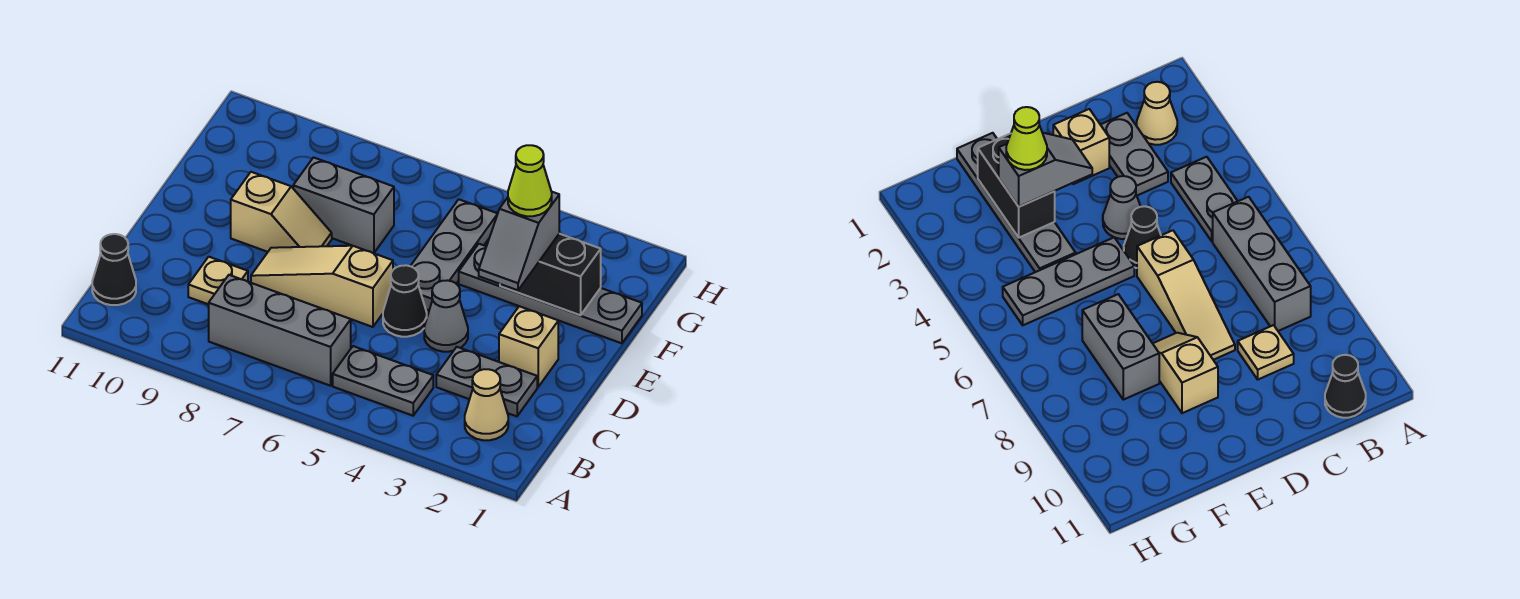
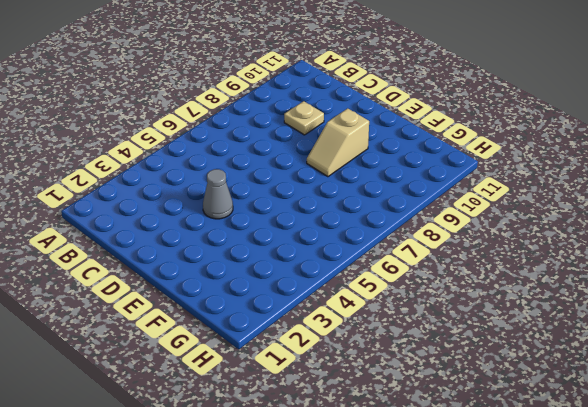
none -> tan 1x1 cone [465,369,508,440]
none -> grey 1x2 plate [333,346,433,416]
none -> grey 1x3 brick [209,275,351,386]

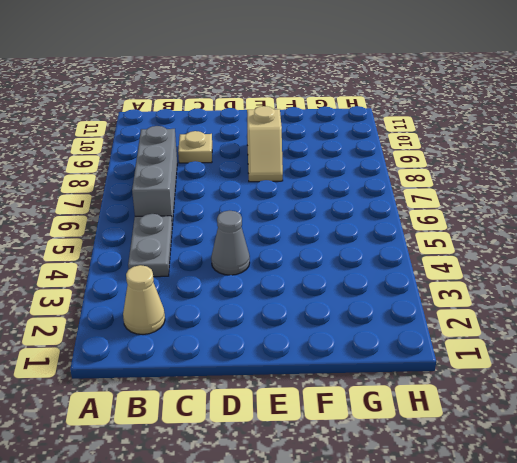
none -> black 1x1 cone [92,234,136,305]
none -> grey 1x2 plate [436,347,537,416]
none -> tan 1x1 brick [499,306,558,387]

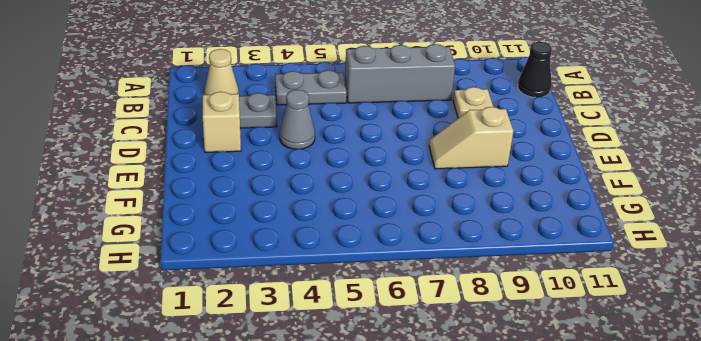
none -> black 1x1 cone [383,265,427,337]
none -> tan 1x3 slope [251,246,393,327]
none -> grey 1x3 plate [411,199,498,310]

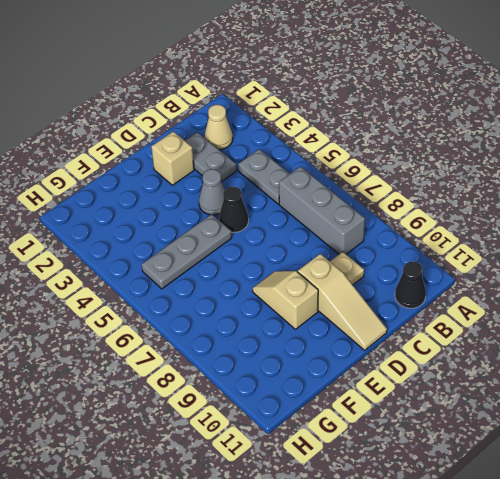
tan 1x3 slope [298,254,387,350] -> tan 1x3 slope moved to [251,246,393,327]
none -> grey 1x4 plate [459,244,642,343]
none -> grey 1x2 brick [293,157,394,253]
none -> black 1x2 brick [500,234,601,315]

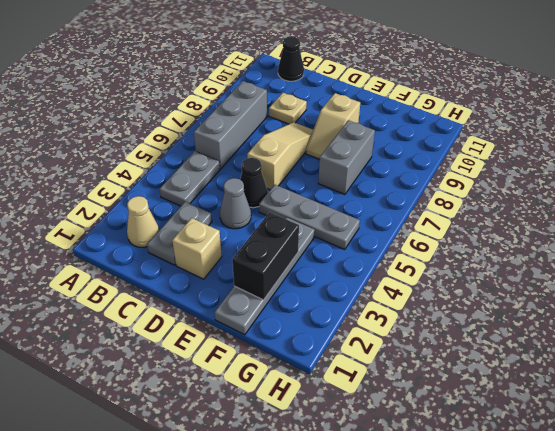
none -> grey 1x2 slope [479,192,559,290]
none -> lime 1x1 cone [508,145,552,216]

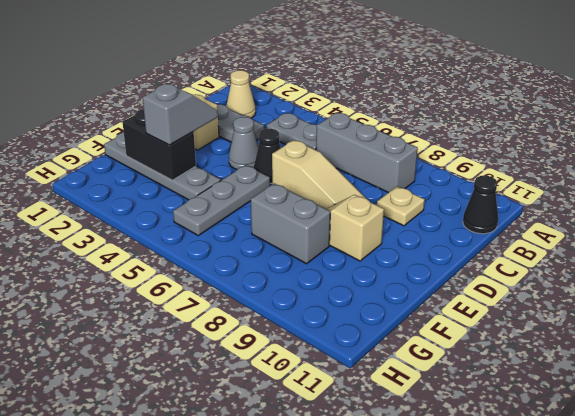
none -> lime 1x1 cone [508,145,552,216]

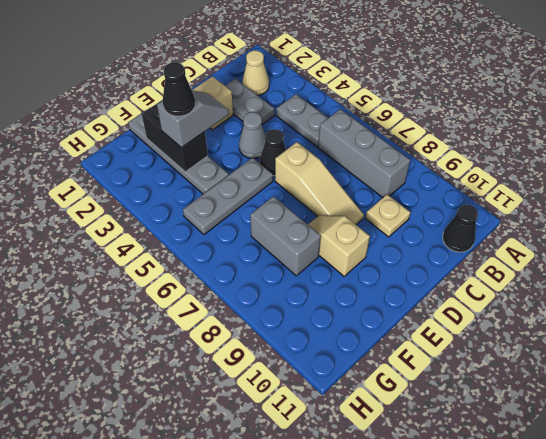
black 1x1 cone [163,63,195,116] -> lime 1x1 cone [508,145,552,216]

